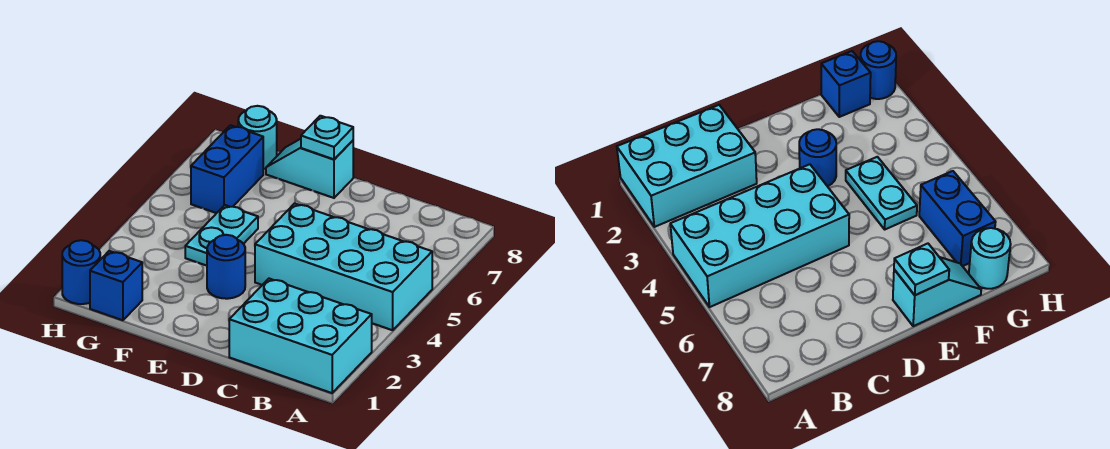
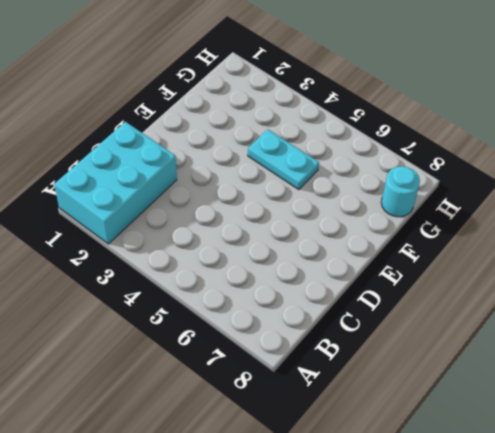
none -> cyan 2x4 brick [255,204,432,330]
none -> blue 1x1 round brick [207,235,245,299]

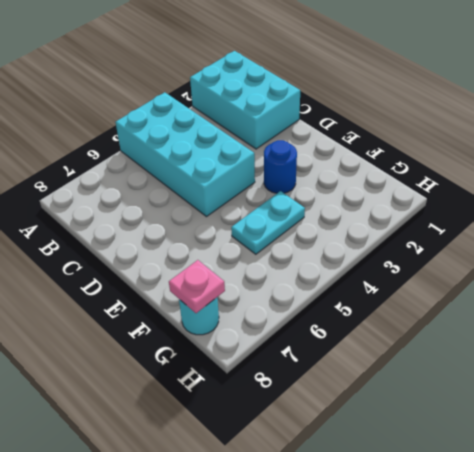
pink 1x1 plate [169,260,225,313] -> none
none -> cyan 1x2 slope [266,139,353,198]
none -> blue 1x1 brick [90,251,142,320]

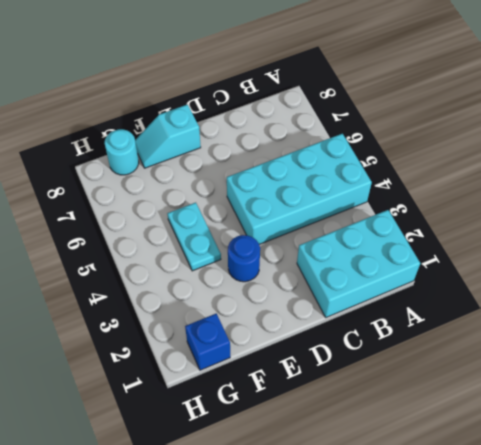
none -> blue 1x2 brick [191,125,263,213]
none -> blue 1x1 round brick [62,240,100,304]

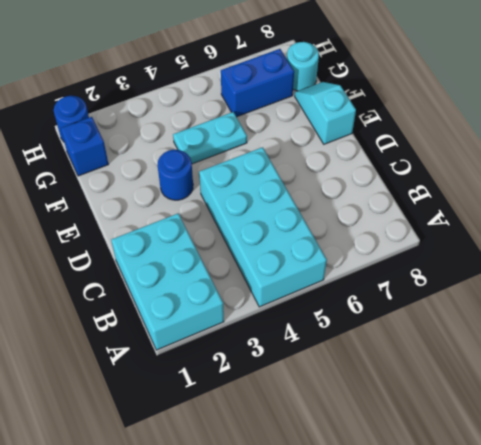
none -> cyan 1x1 plate [301,116,353,159]

